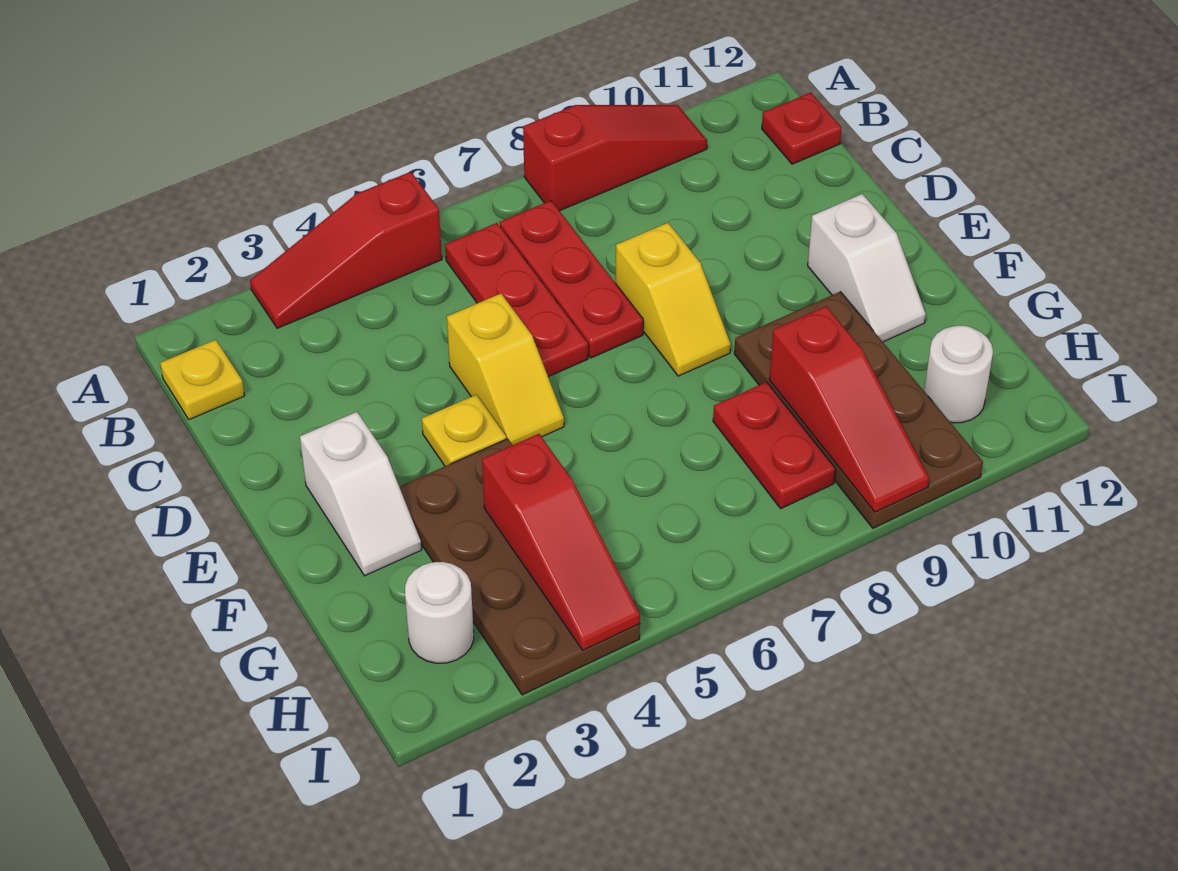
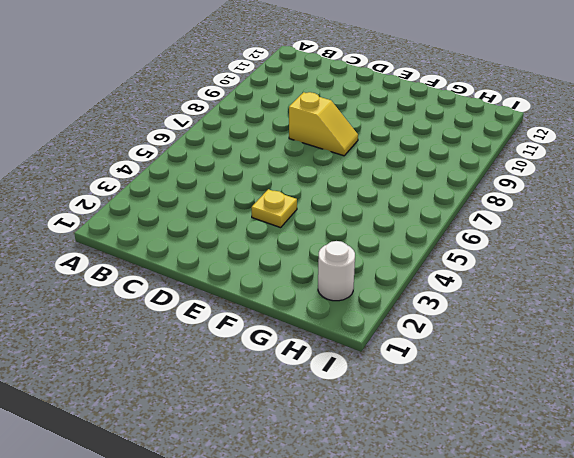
none -> red 1x3 slope [250,172,442,328]
none -> red 1x3 slope [523,105,707,211]
none -> yellow 1x1 plate [160,340,244,419]

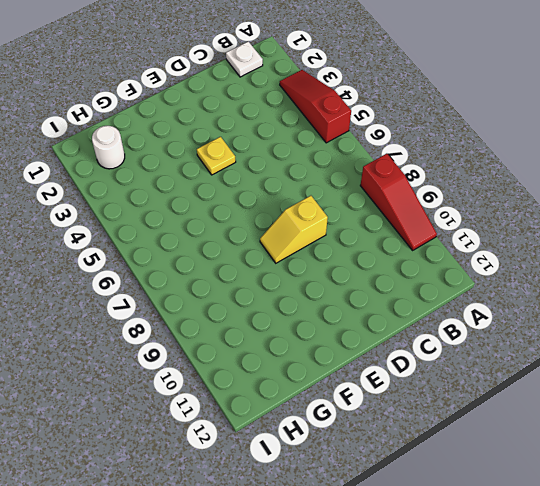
white 1x1 plate [226,41,263,77] -> yellow 1x1 plate [160,340,244,419]
none -> red 1x3 plate [445,223,588,377]
none -> red 1x3 plate [500,201,643,358]
none -> red 1x1 plate [762,93,842,164]

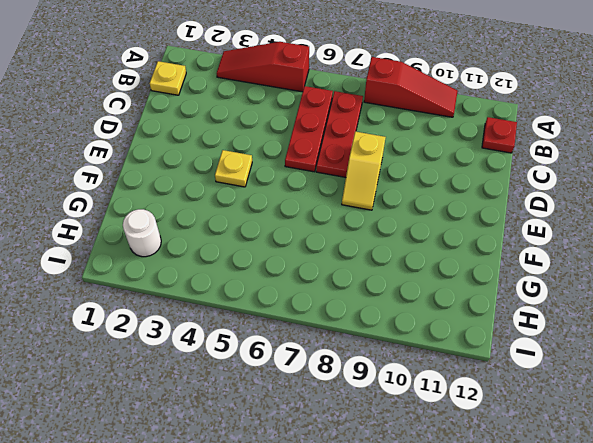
none -> yellow 1x2 slope [447,293,564,445]
none -> white 1x2 slope [300,412,421,576]
none -> white 1x2 slope [808,194,926,342]

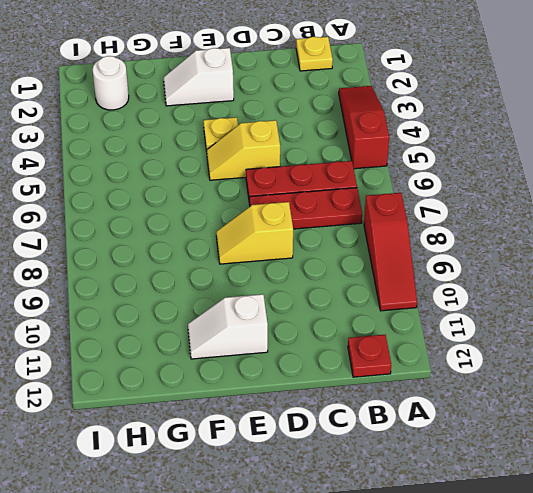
none -> brown 2x4 plate [399,439,640,695]
none -> brown 2x4 plate [734,292,983,528]
none -> red 1x2 plate [713,382,835,508]

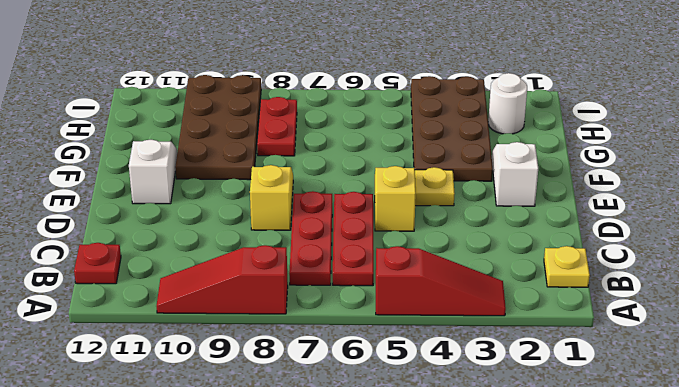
none -> white 1x1 round brick [924,326,993,423]
none -> red 1x3 slope [482,434,640,650]
none -> red 1x3 slope [769,306,929,512]

